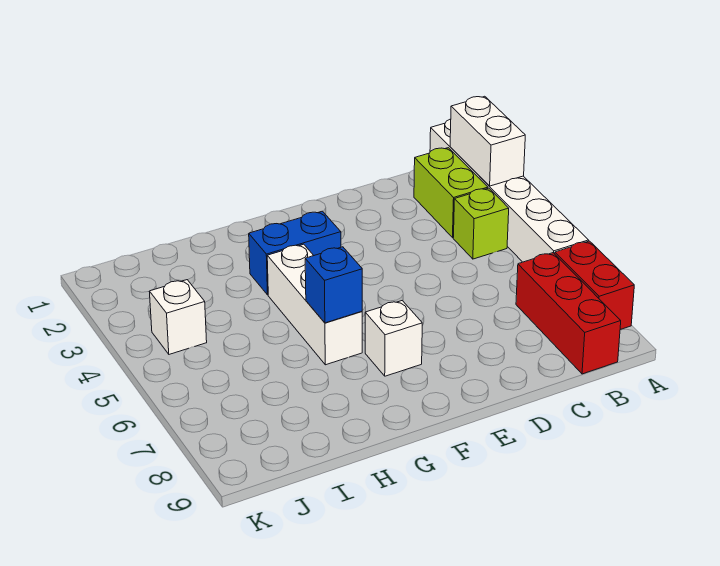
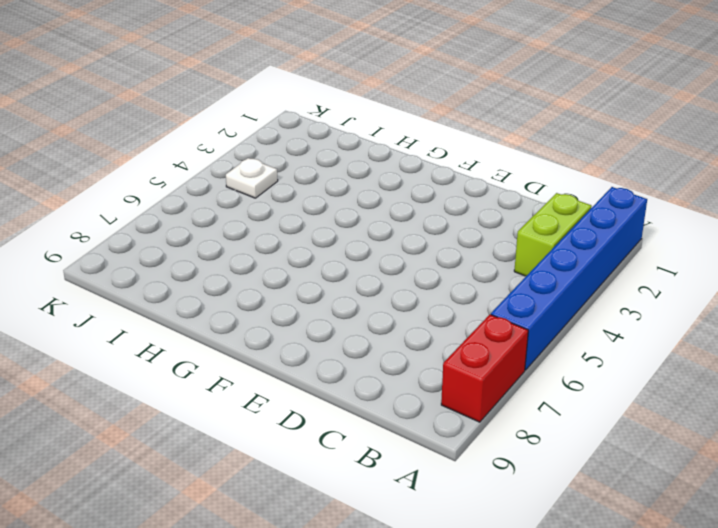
blue 1x6 brick [491,187,647,370] -> white 1x6 brick [430,119,589,262]
white 1x1 plate [226,158,278,198] -> white 1x1 brick [149,280,207,354]
none -> lime 1x1 brick [453,188,509,259]
none -> red 1x3 brick [516,253,621,374]

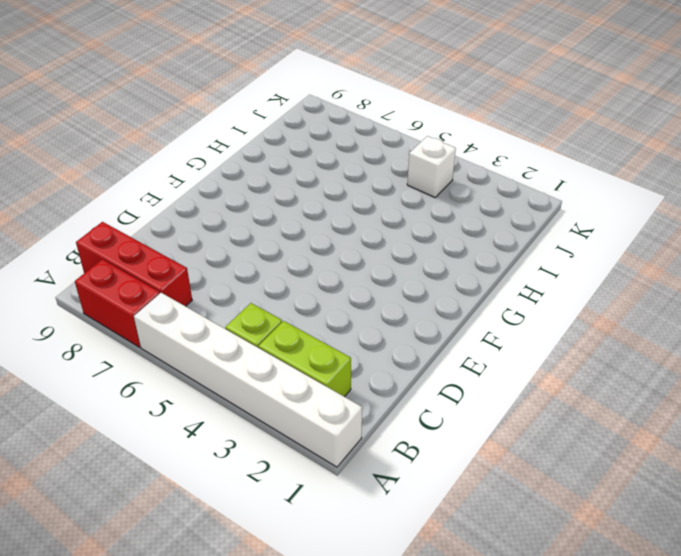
none -> blue 1x2 brick [249,211,341,295]
none -> white 1x1 brick [365,301,422,376]

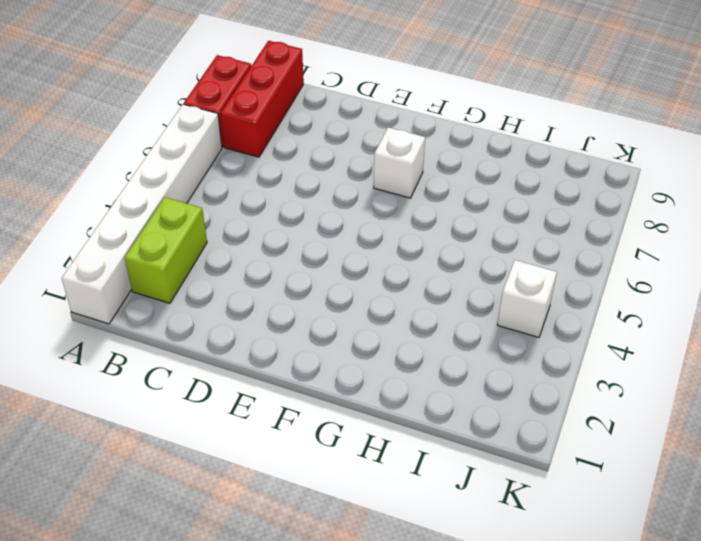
none -> lime 1x1 brick [453,188,509,259]
none -> blue 1x2 brick [249,211,341,295]

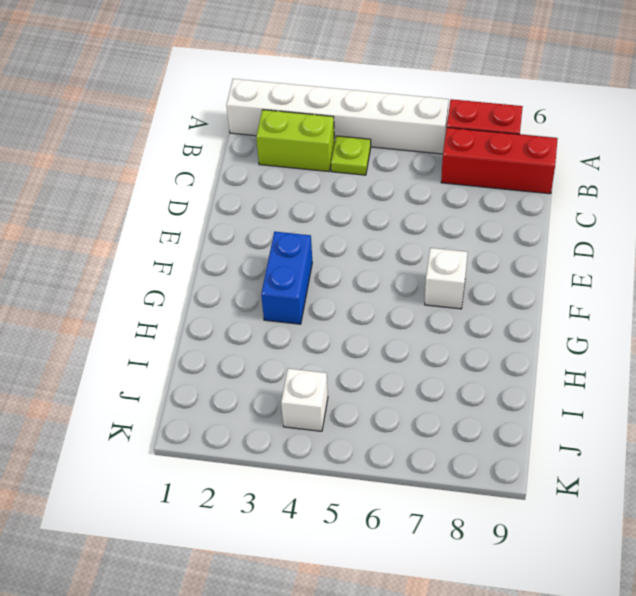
lime 1x1 plate [331,136,371,175] -> lime 1x1 brick [453,188,509,259]
none -> white 1x3 brick [267,244,362,365]
none -> white 1x2 brick [450,96,525,186]

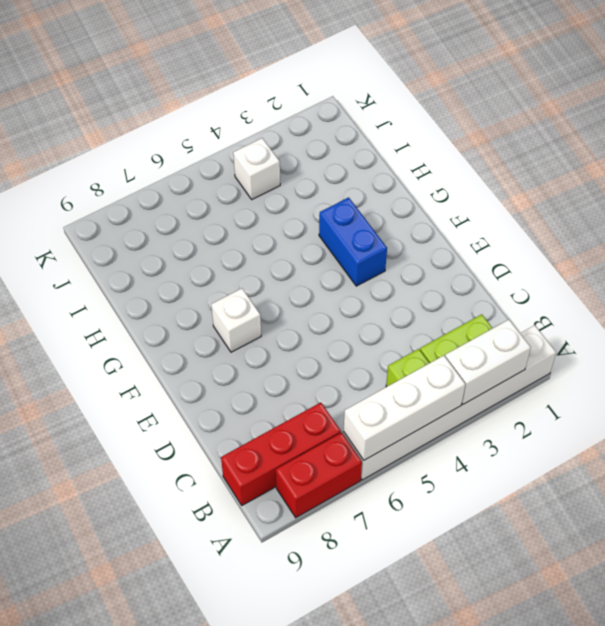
white 1x3 brick [344,356,465,460] -> white 1x3 brick moved to [267,244,362,365]
none -> blue 1x1 brick [305,247,362,323]

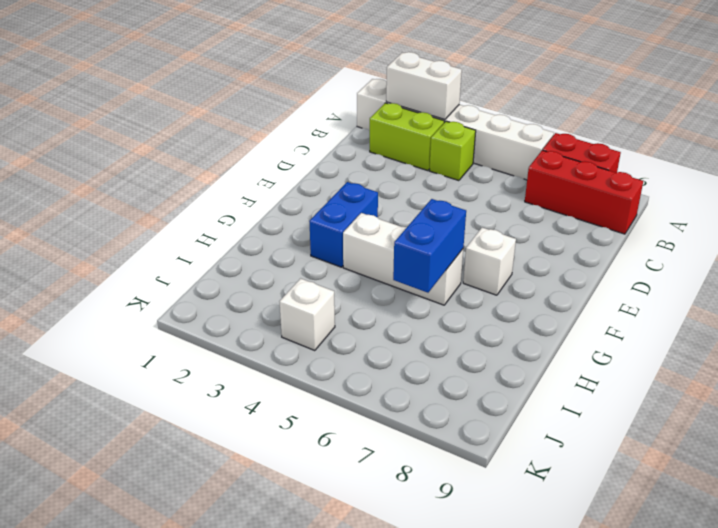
blue 1x2 brick [393,199,466,293] -> blue 1x1 brick [305,247,362,323]

